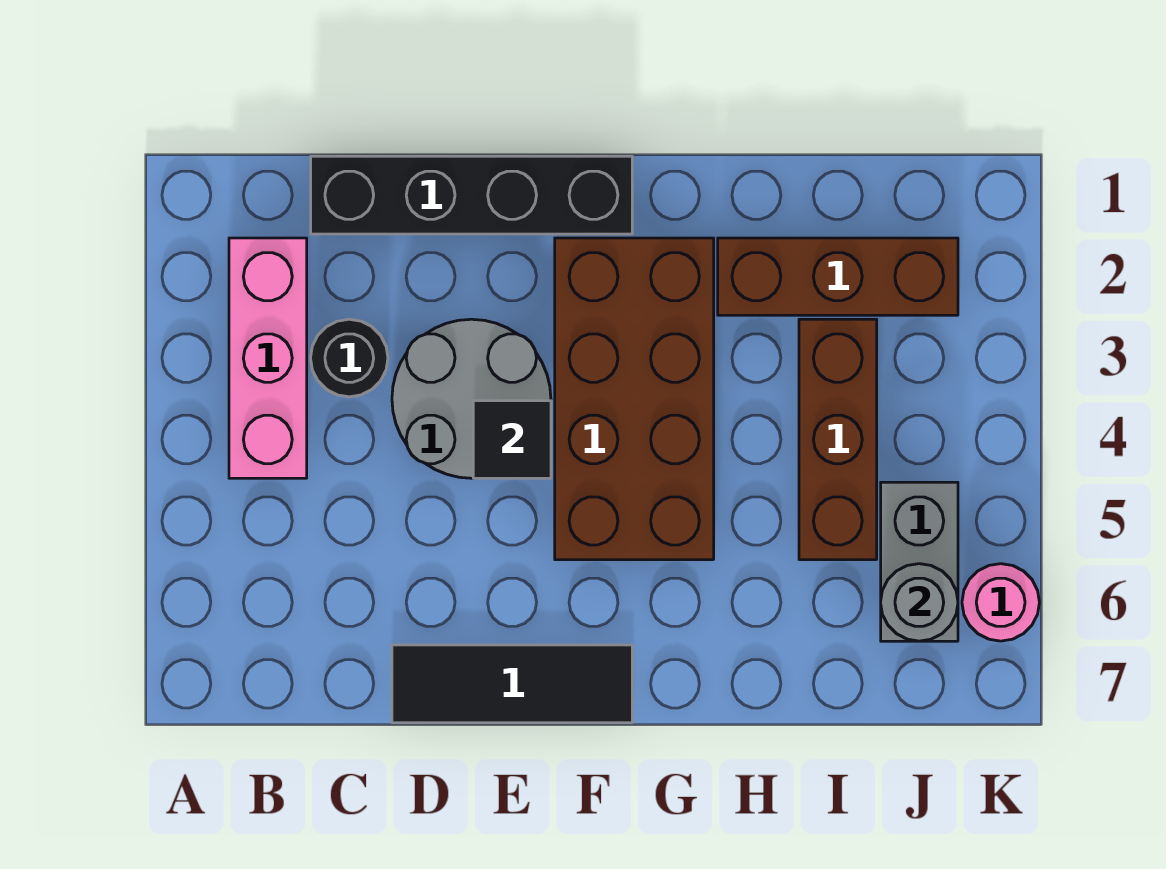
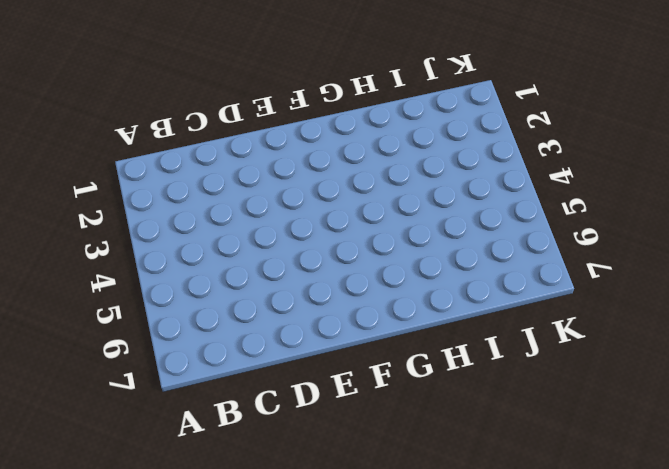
none -> pink 1x3 brick [229,238,307,478]
none -> black 1x4 brick [311,156,632,234]
none -> black 1x1 round brick [311,319,388,397]

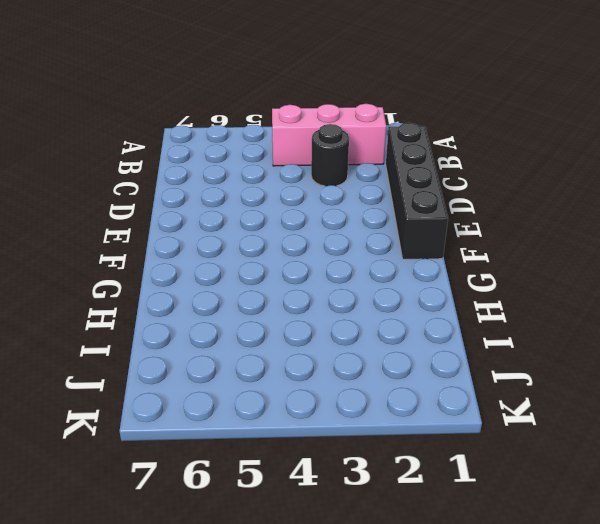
none -> grey 2x2 round brick [392,319,551,478]
none -> black 1x3 tile [392,645,632,723]
none -> brown 2x4 brick [555,238,714,560]

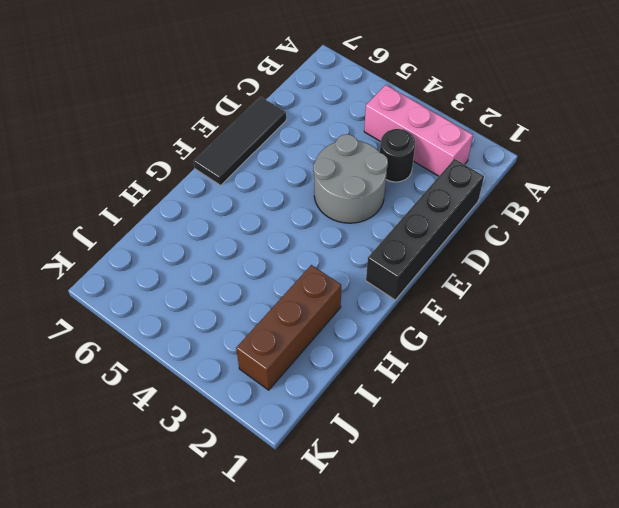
none -> brown 2x4 brick [555,238,714,560]
none -> brown 1x3 brick [799,319,877,560]
none -> grey 1x2 brick [881,482,958,641]

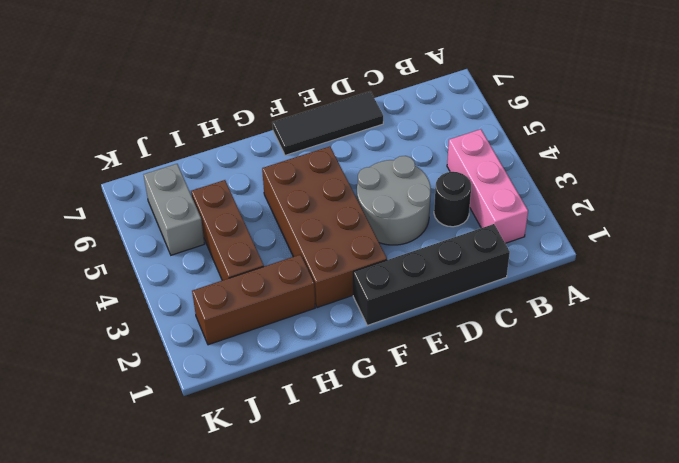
none -> pink 1x1 round brick [962,564,1039,641]
none -> black 1x1 tile [473,401,551,478]
none -> grey 1x1 round brick [881,564,958,641]

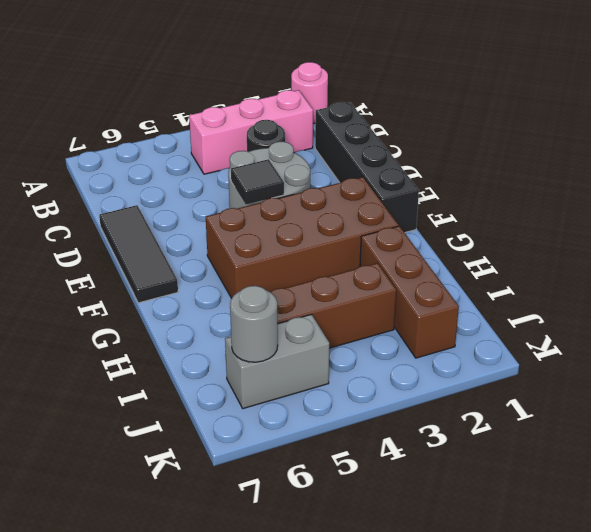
pink 1x1 round brick [291,62,328,123] -> pink 1x1 round brick moved to [962,564,1039,641]

